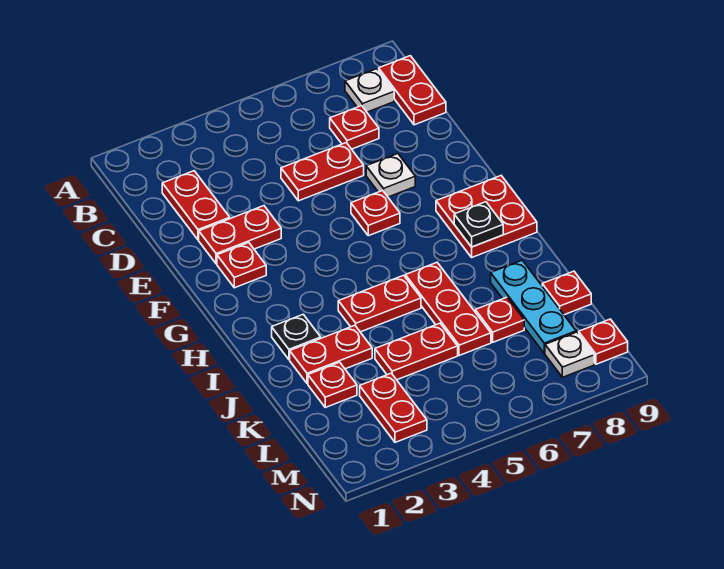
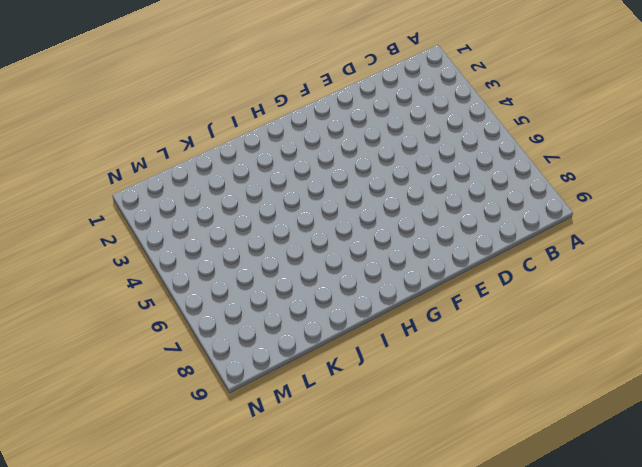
none -> white 1x1 plate [345,69,394,112]
none -> red 1x2 plate [379,56,446,125]
none -> red 1x2 plate [162,171,230,240]

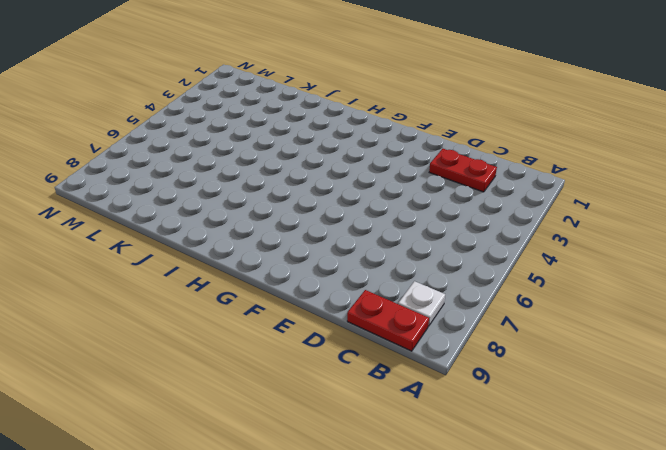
none -> red 1x1 plate [330,106,379,149]
none -> red 1x2 plate [281,143,364,201]
none -> red 1x2 plate [199,206,281,264]

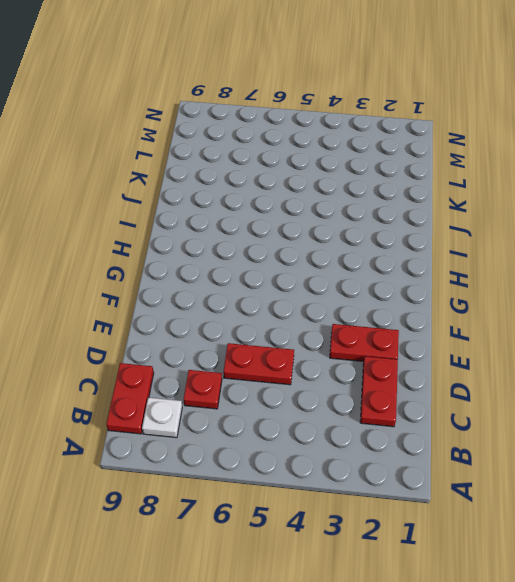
none -> white 1x1 plate [366,154,415,197]
none -> red 1x1 plate [217,243,266,288]
none -> red 1x1 plate [351,190,400,236]

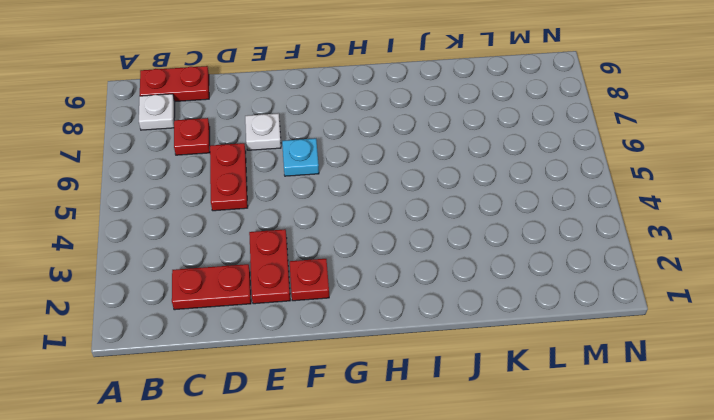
cyan 1x1 plate [282,138,319,176] -> red 1x1 plate [351,190,400,236]
none -> red 2x2 plate [436,176,537,257]
none -> black 1x1 plate [272,314,321,360]
none -> red 1x2 plate [338,275,421,332]

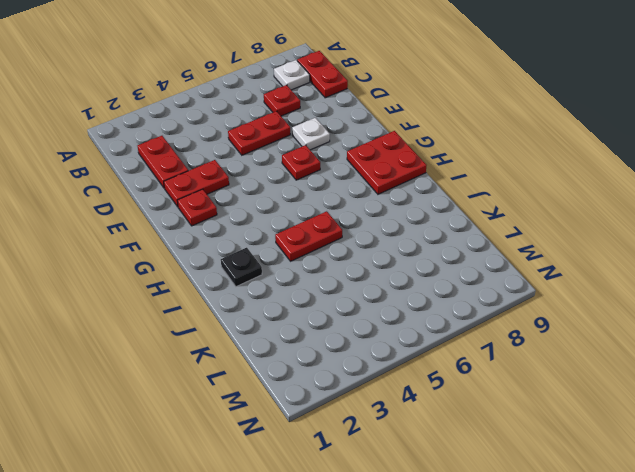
none -> red 1x3 plate [405,263,491,356]
none -> red 1x2 plate [290,325,372,384]
none -> cyan 1x3 plate [491,260,576,353]

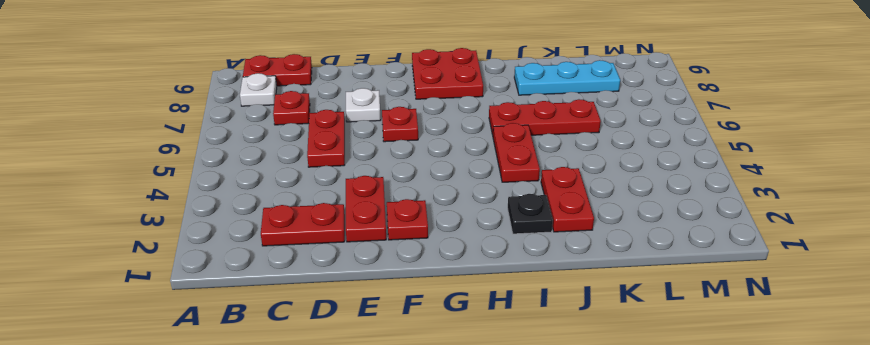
none -> red 1x1 plate [308,362,357,407]
none -> red 1x2 plate [375,323,458,380]
none -> red 1x1 plate [475,297,524,342]

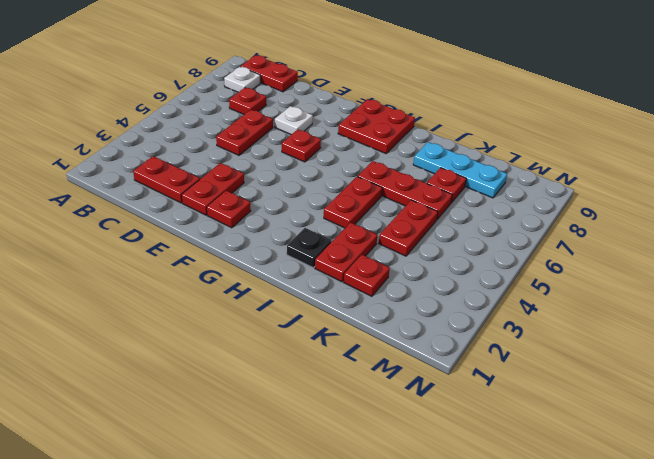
none -> red 1x1 plate [542,271,591,315]
none -> red 1x2 plate [360,373,427,442]
none -> white 1x1 plate [545,332,594,377]

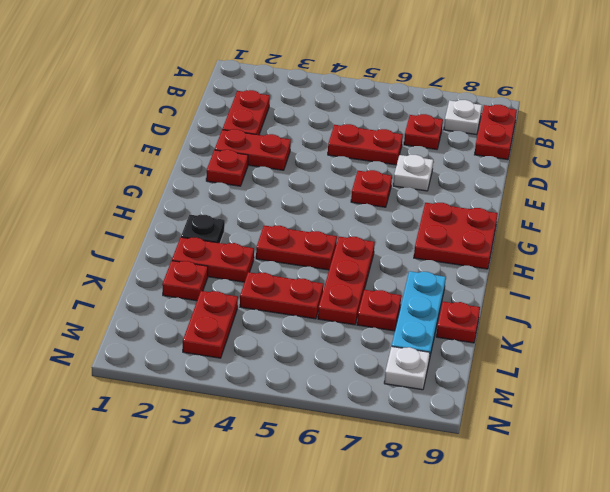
none -> red 1x1 plate [579,319,628,364]
none -> black 1x1 plate [454,202,503,247]

